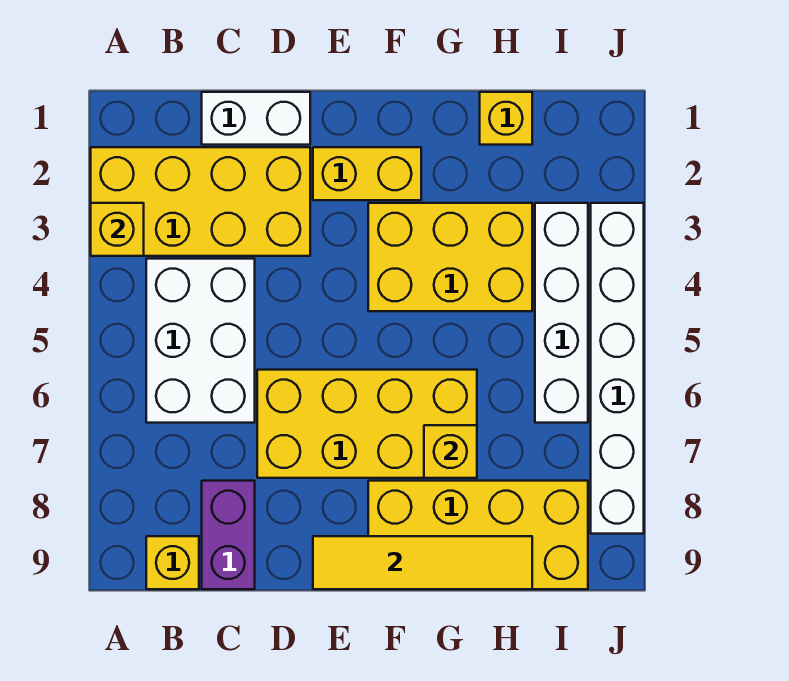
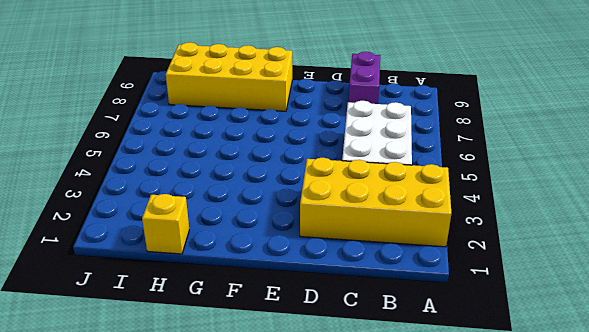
none -> yellow 1x1 brick [146,536,199,589]
none -> white 1x2 brick [202,92,310,145]
none -> yellow 2x4 brick [257,370,477,478]

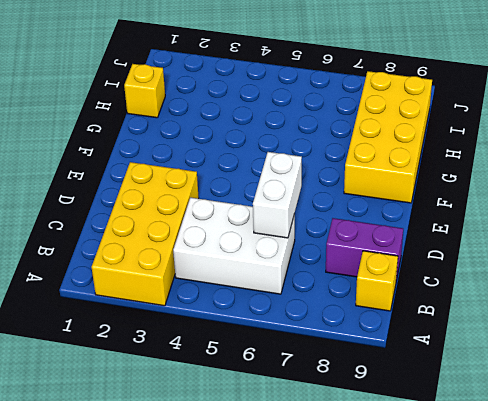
white 1x2 brick [253,152,302,238] -> white 1x2 brick moved to [202,92,310,145]
none -> yellow 2x4 brick [257,370,477,478]
none -> yellow 1x2 brick [313,147,421,200]
none -> yellow 2x3 brick [368,203,532,311]

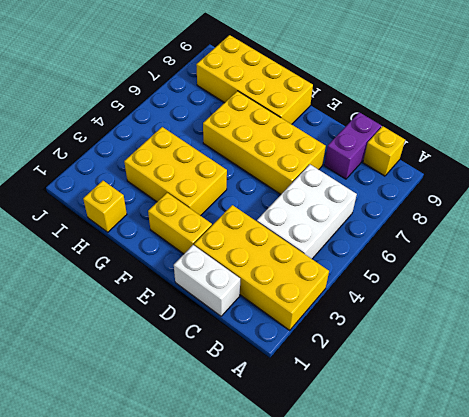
none -> white 1x4 brick [535,203,588,423]
none -> white 1x6 brick [591,203,644,534]
none -> yellow 1x1 brick [91,203,144,256]

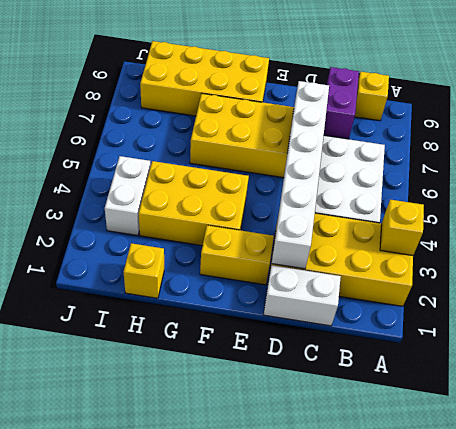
white 1x6 brick [272,81,329,269] -> white 1x6 brick moved to [591,203,644,534]
white 1x2 brick [105,156,151,236] -> white 1x4 brick [535,203,588,423]
none -> yellow 1x4 tile [313,536,532,589]
none -> yellow 1x1 brick [424,425,477,478]

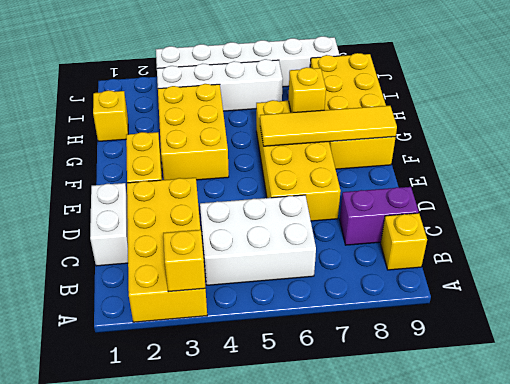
yellow 1x4 tile [260,106,397,146] -> yellow 1x4 tile turned to [313,536,532,589]

